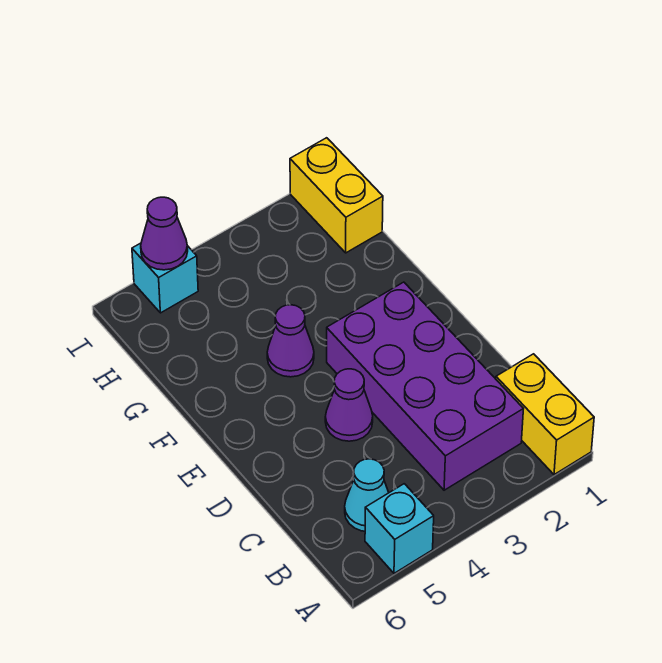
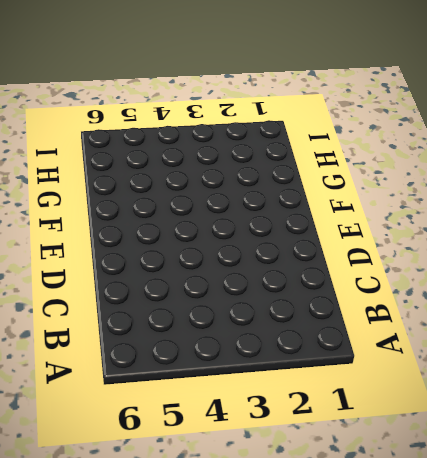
none -> yellow 1x2 brick [496,354,594,475]
none -> cyan 1x1 brick [365,484,434,573]

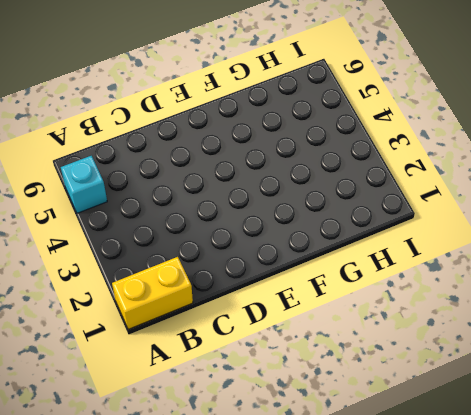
none -> purple 2x4 brick [327,282,523,490]
none -> cyan 1x1 cone [345,459,389,531]

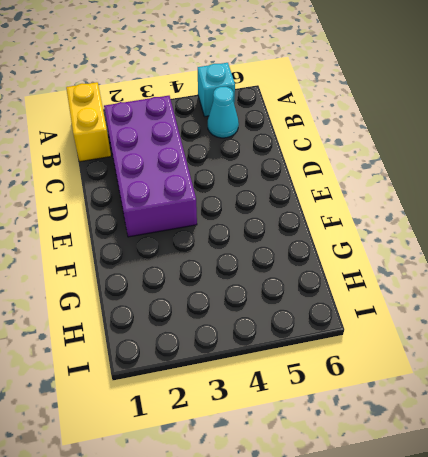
none -> purple 1x1 cone [325,369,373,441]
none -> purple 1x1 cone [267,305,314,377]

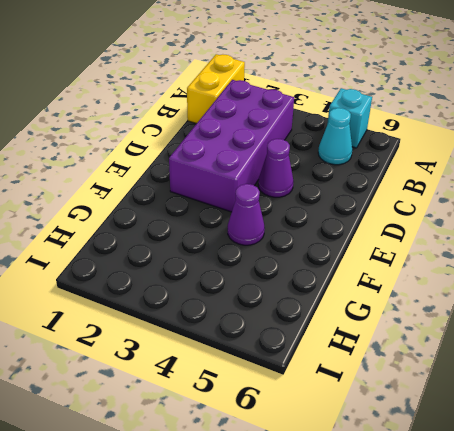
none -> yellow 1x2 brick [290,138,383,253]
none -> cyan 1x1 brick [132,243,198,313]

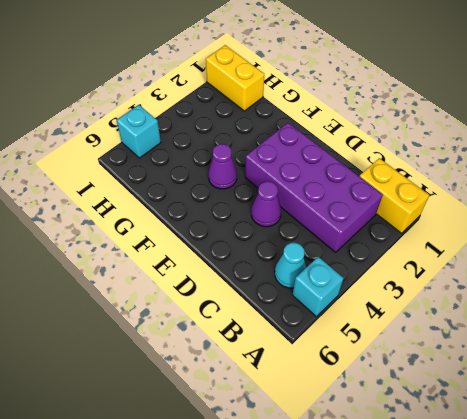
none -> purple 1x1 cone [141,197,188,270]

